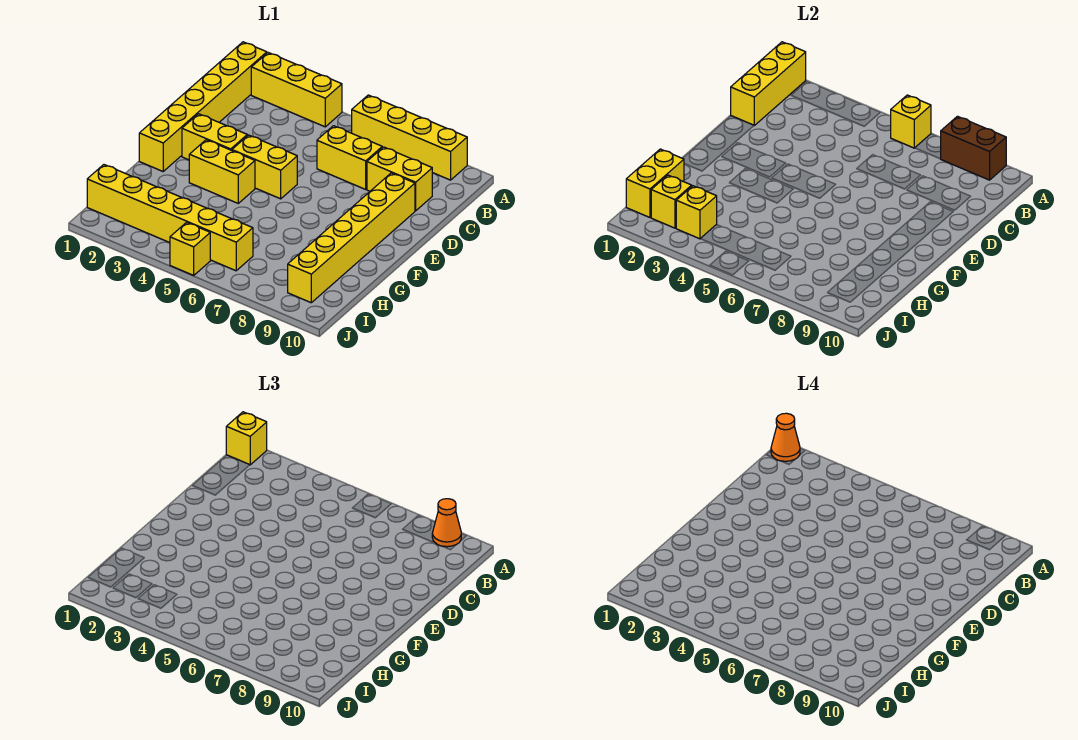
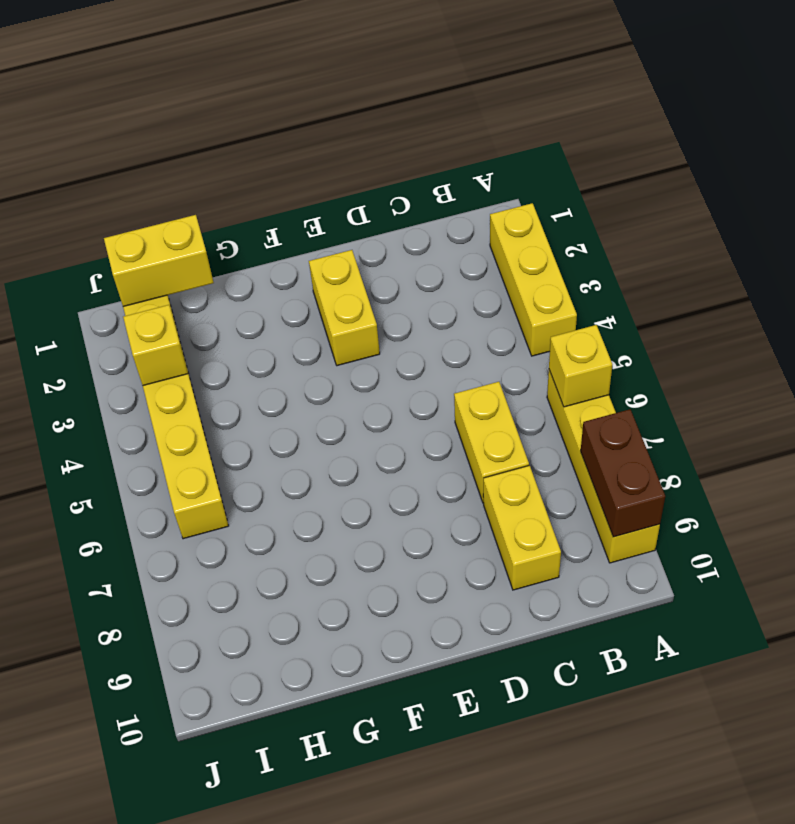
none -> yellow 1x6 brick [139,42,267,171]
none -> yellow 1x6 brick [288,173,415,303]
none -> yellow 1x2 brick [232,135,297,199]

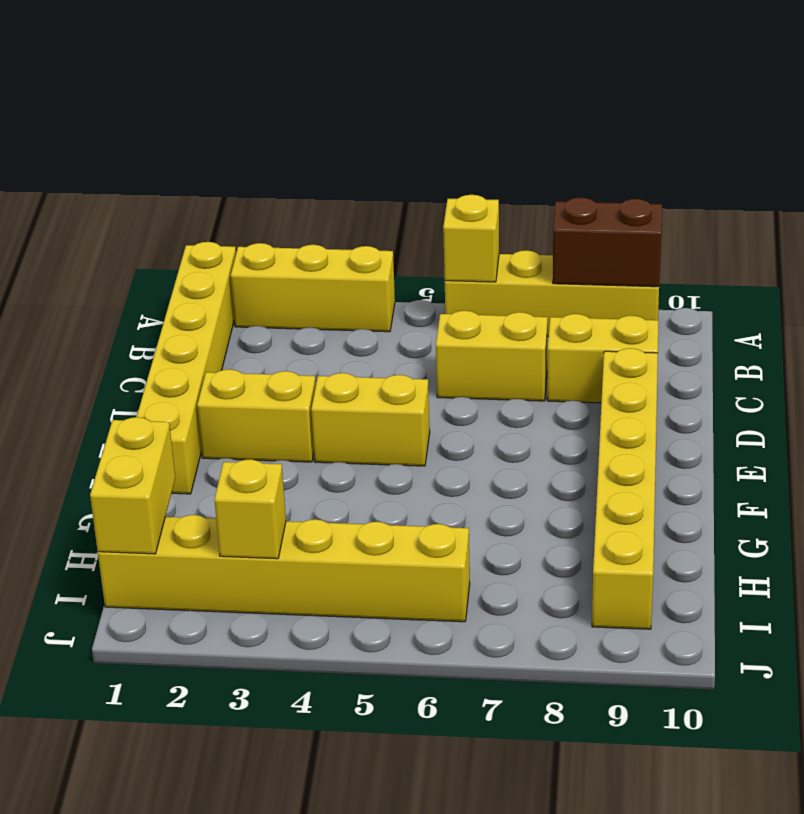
none -> yellow 1x2 brick [189,140,255,203]
none -> yellow 1x1 brick [170,222,210,275]
none -> yellow 1x3 brick [731,42,806,125]

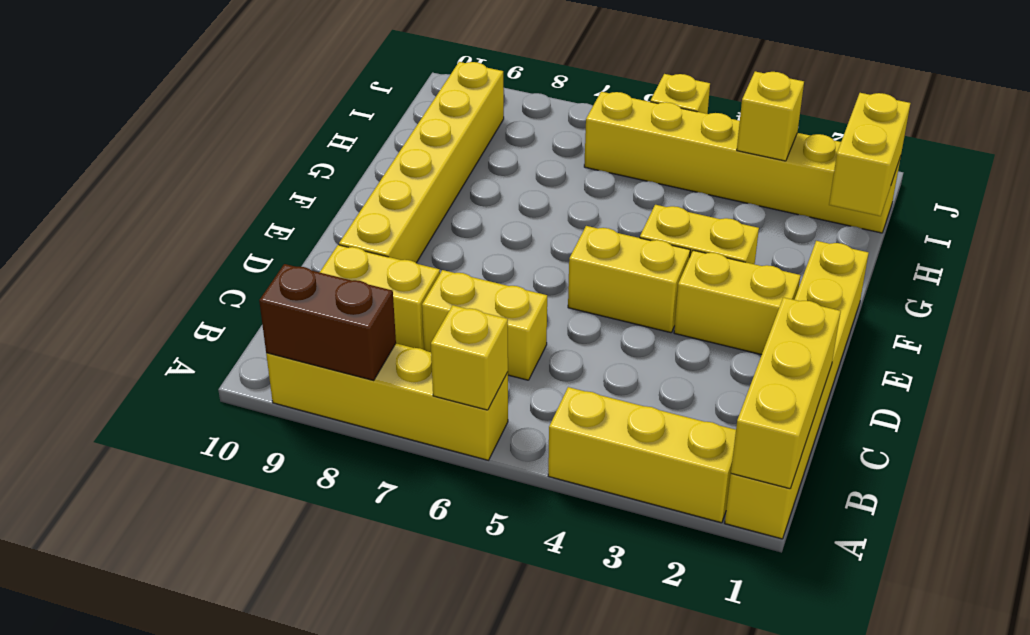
none -> yellow 1x1 brick [651,175,692,228]
none -> yellow 1x1 brick [226,412,267,465]
none -> orange 1x1 cone [432,499,461,547]

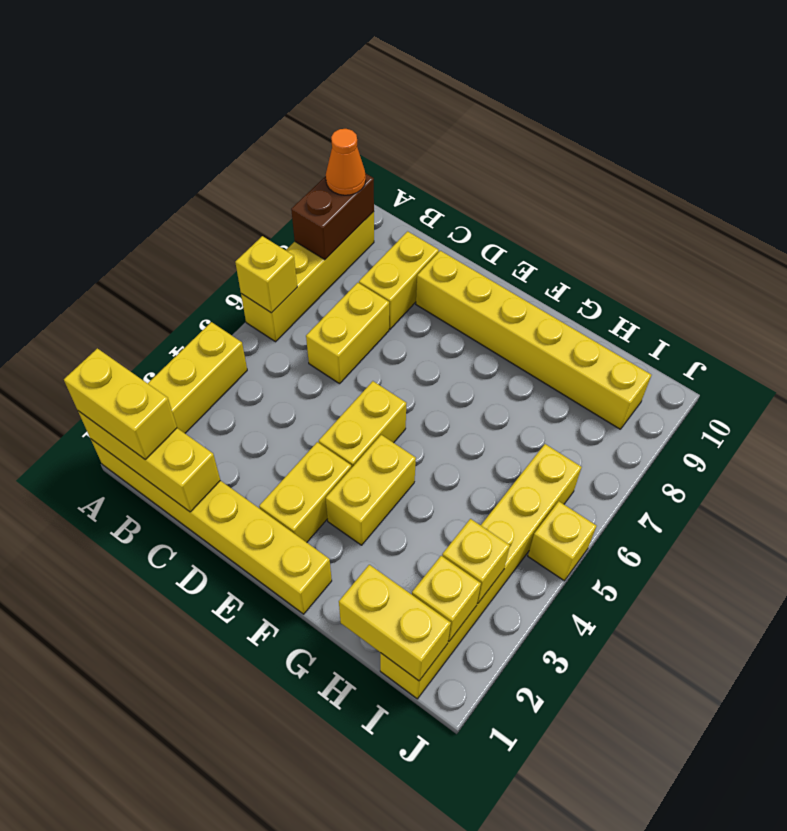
yellow 1x2 brick [64,348,177,460] -> yellow 1x1 brick [226,412,267,465]
none -> orange 1x1 cone [771,413,800,461]

